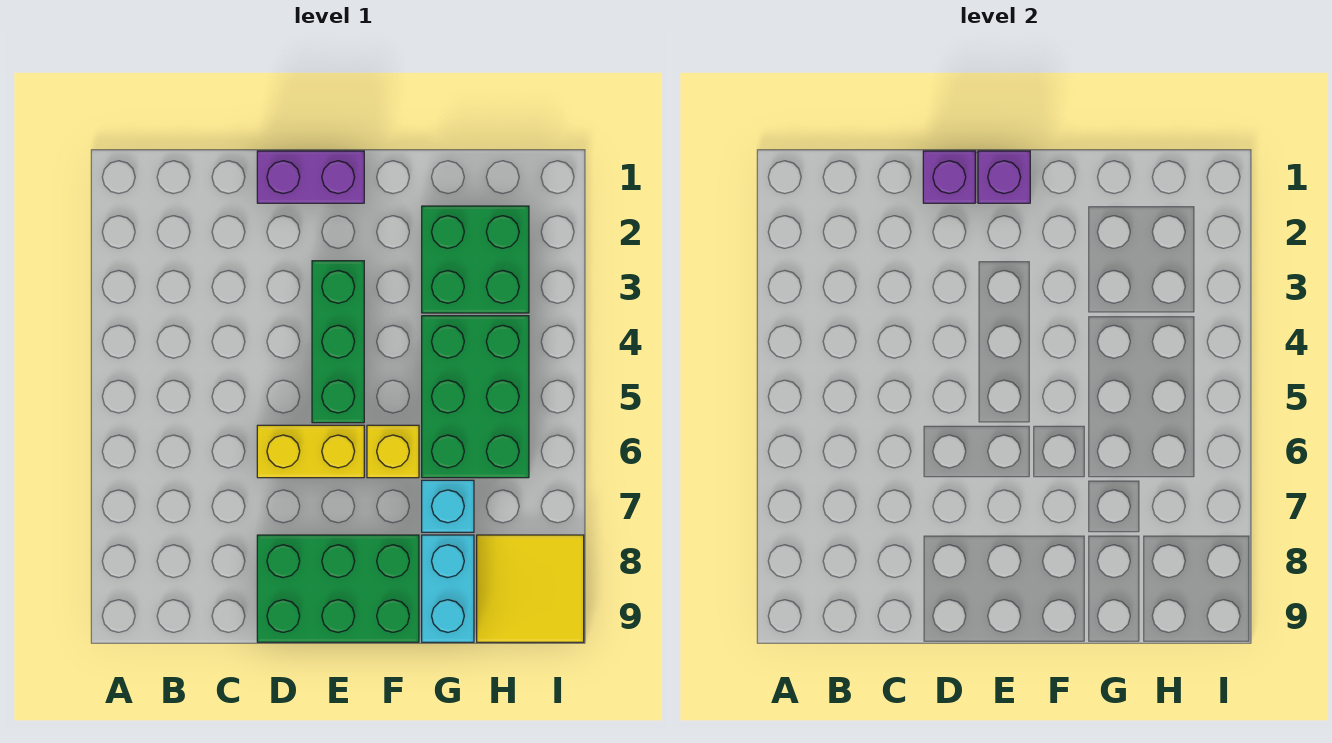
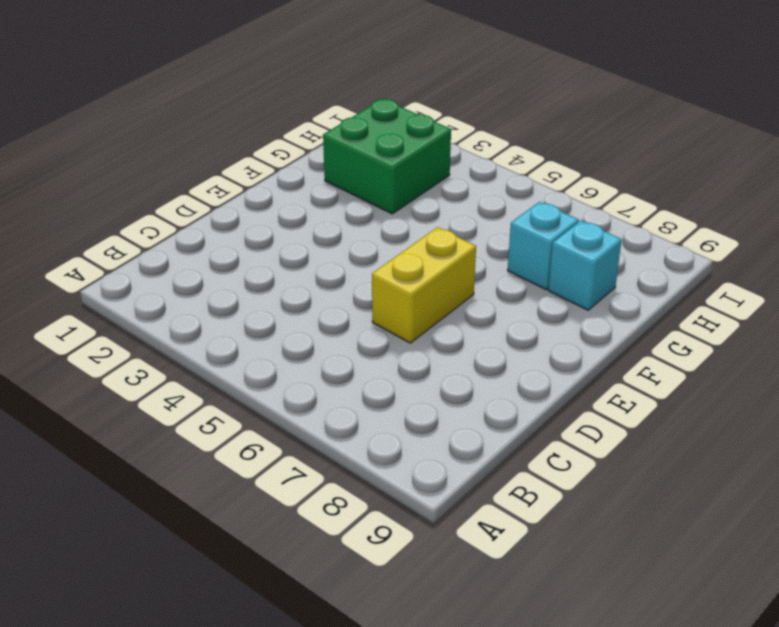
cyan 1x1 brick [548,221,622,310] -> cyan 1x2 brick [422,535,474,642]
none -> purple 1x2 brick [257,151,364,203]
none -> green 2x3 brick [257,535,419,642]
none -> green 1x3 brick [312,261,364,423]

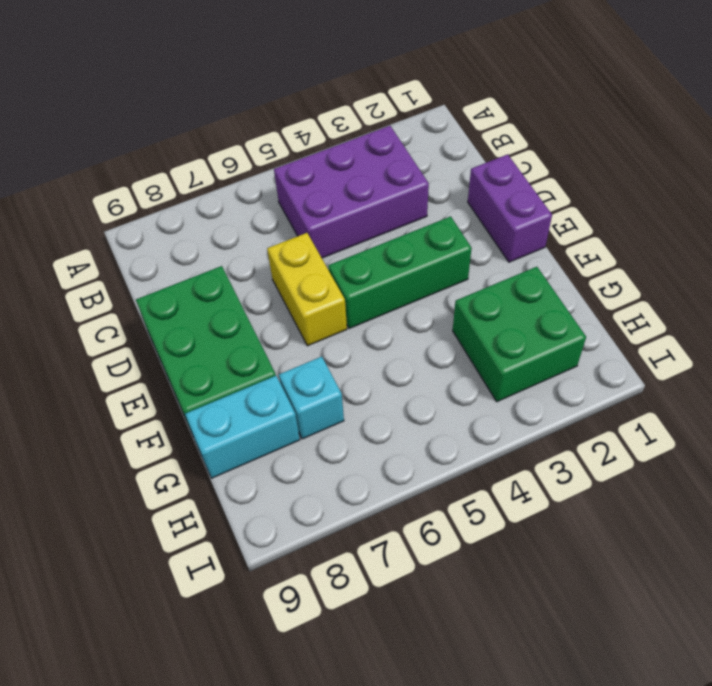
purple 2x3 brick [274,126,429,258] -> none
none -> yellow 1x1 brick [367,425,419,478]
none -> green 2x3 brick [422,316,529,478]
none -> yellow 2x2 tile [477,535,584,642]

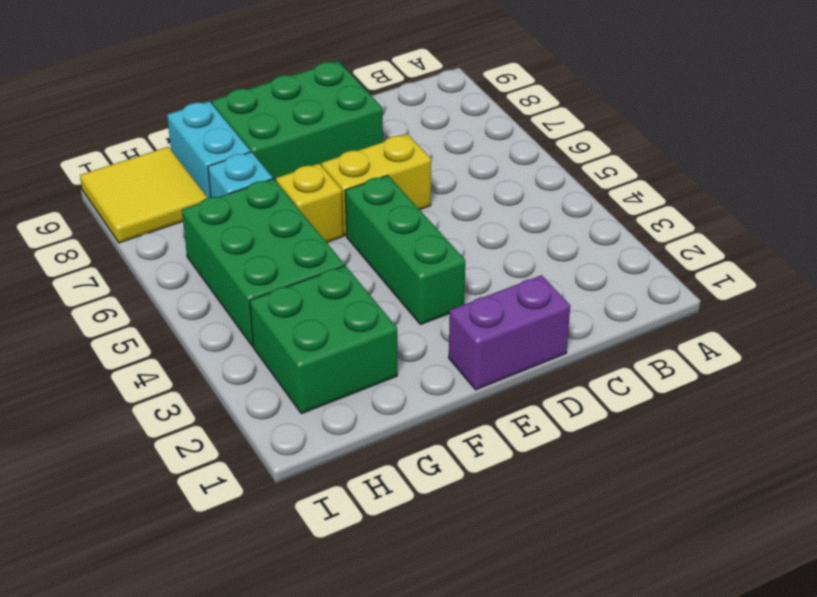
none -> purple 1x1 brick [923,151,975,203]
none -> purple 1x1 brick [978,151,1030,203]

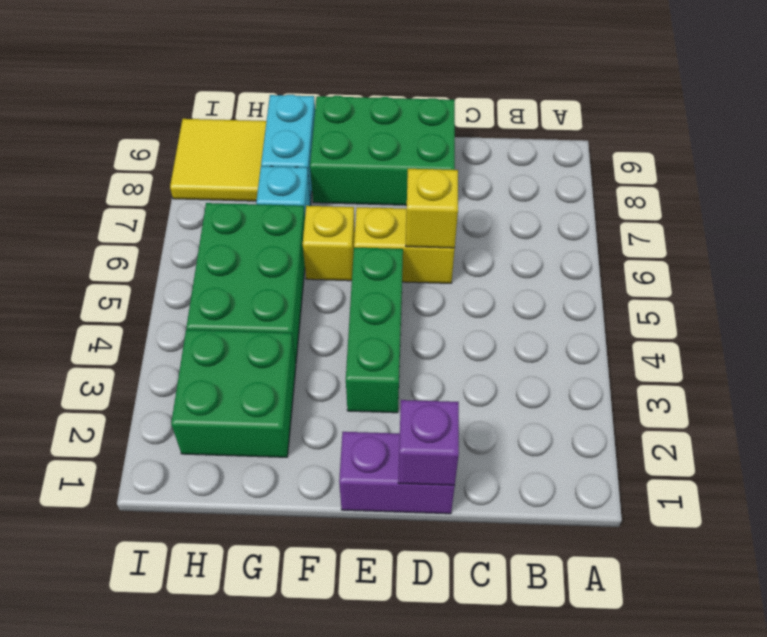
yellow 1x1 brick [406,169,458,248] -> none
none -> purple 1x1 brick [978,151,1030,203]

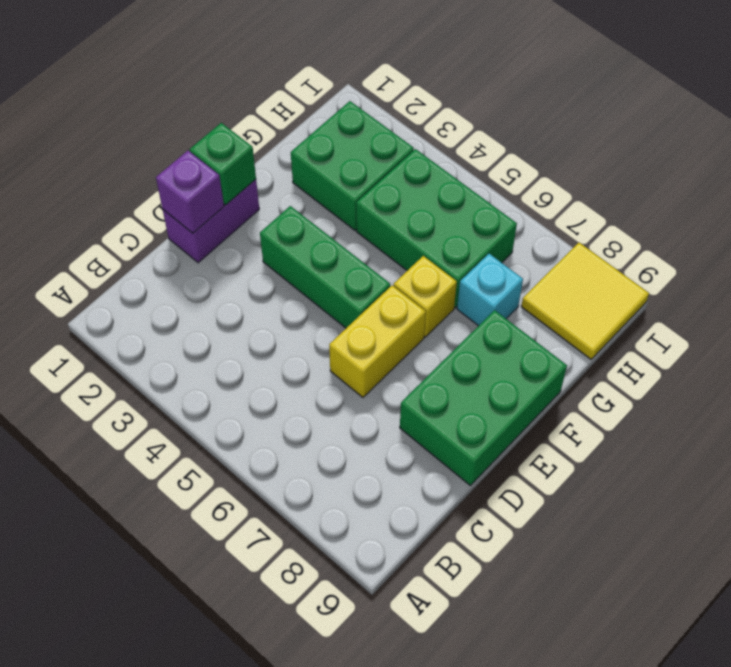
green 1x1 brick [190,123,256,205] -> purple 1x1 brick [978,151,1030,203]
none -> cyan 1x2 brick [422,535,474,642]

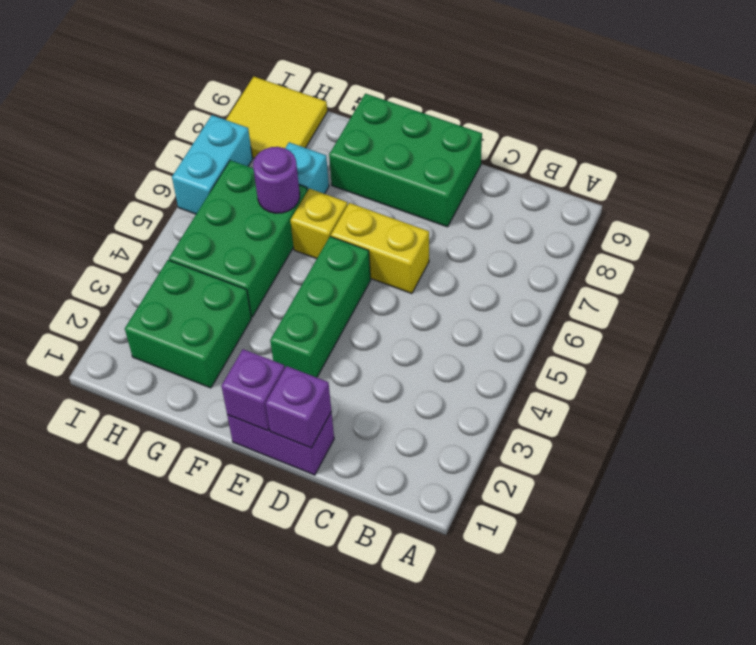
purple 1x1 round brick [253,147,300,213] -> none
cyan 1x2 brick [172,115,253,214] -> cyan 1x2 brick moved to [422,535,474,642]

